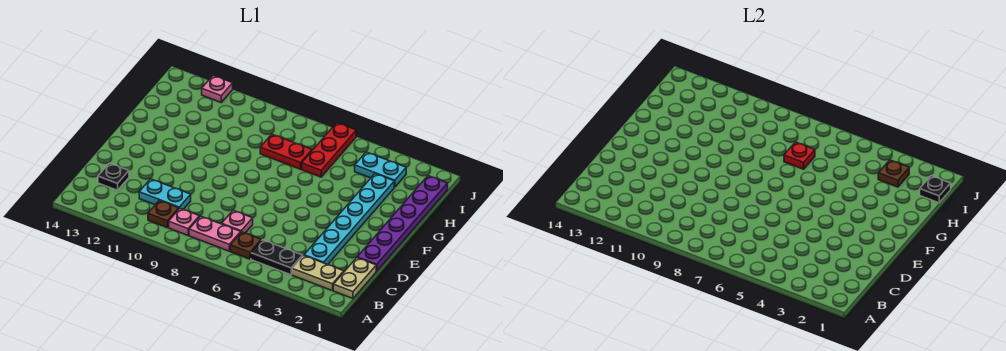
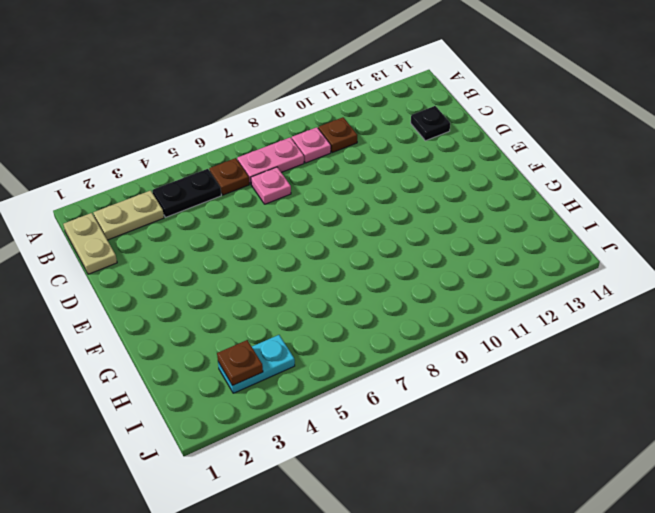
none -> cyan 1x6 plate [304,174,394,265]
none -> cyan 1x2 plate [139,179,191,209]
none -> purple 1x6 plate [357,176,448,271]

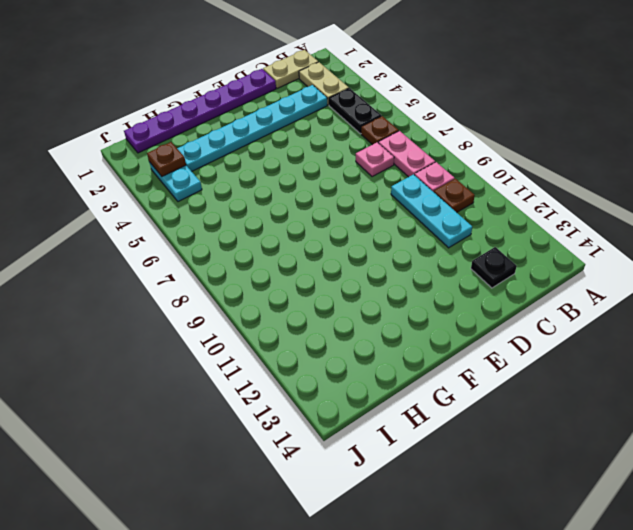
cyan 1x3 plate [391,174,472,248] -> cyan 1x2 plate [139,179,191,209]
none -> red 1x3 plate [302,123,356,177]
none -> red 1x2 plate [260,134,312,169]
none -> pink 1x1 plate [202,75,233,102]

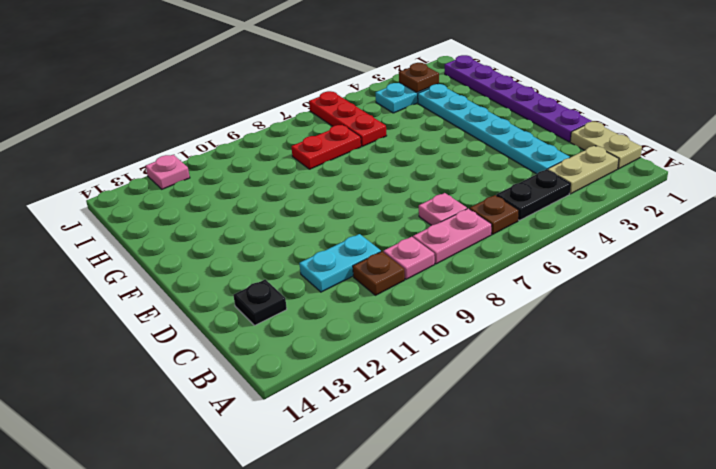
none -> red 1x1 plate [784,142,815,169]
none -> black 1x1 plate [920,176,951,203]

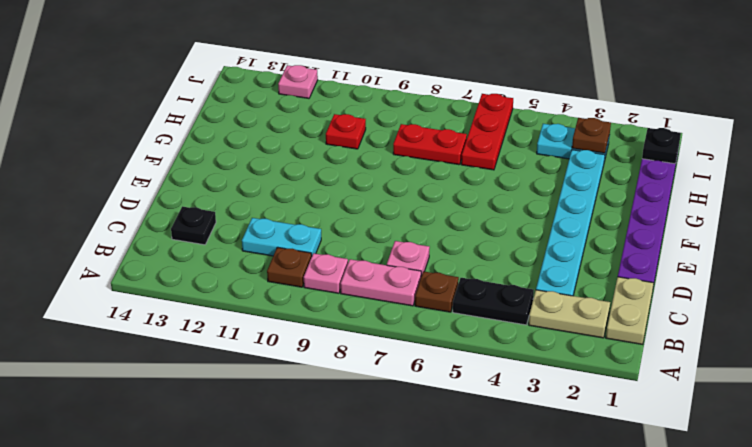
red 1x1 plate [326,114,366,149] -> red 1x1 plate moved to [784,142,815,169]

